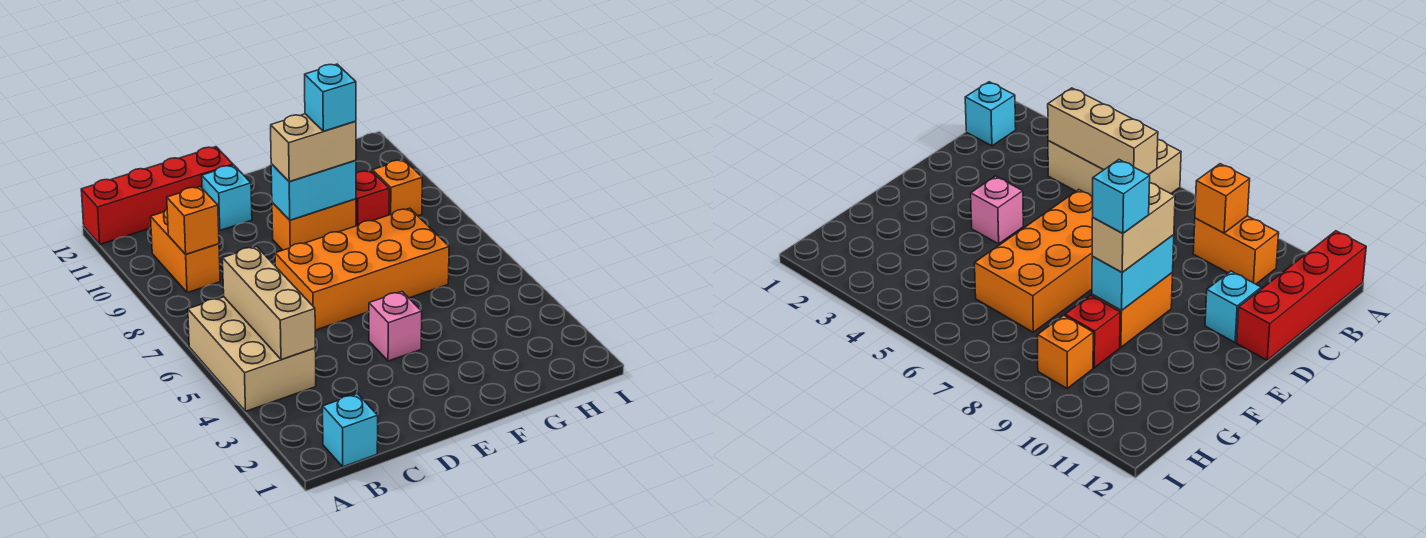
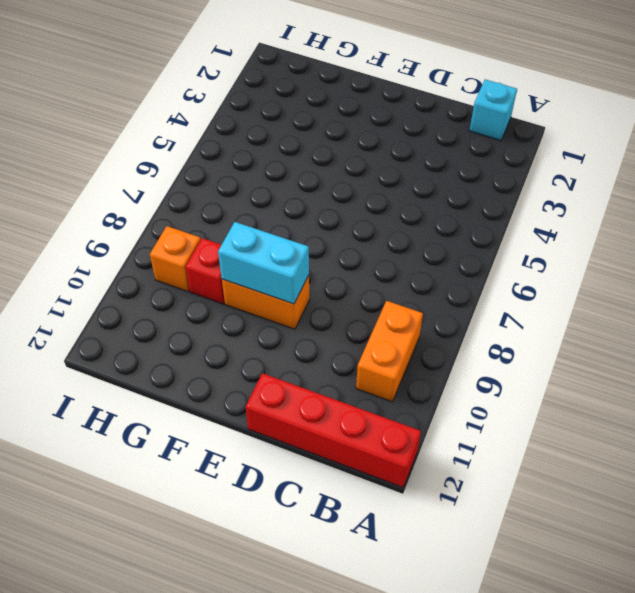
none -> tan 2x3 brick [188,297,316,411]
none -> orange 2x4 brick [275,208,449,330]
none -> cyan 1x1 brick [202,165,252,230]

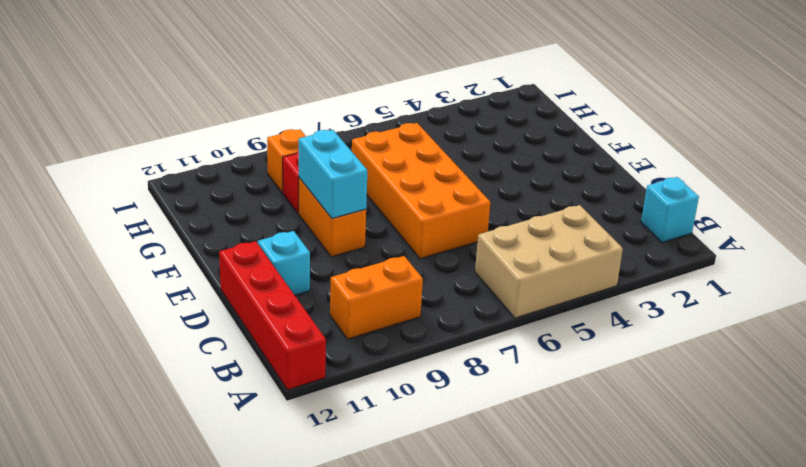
none -> pink 1x1 brick [369,292,422,361]
none -> tan 1x3 brick [223,247,315,360]
none -> orange 1x1 brick [167,187,219,254]

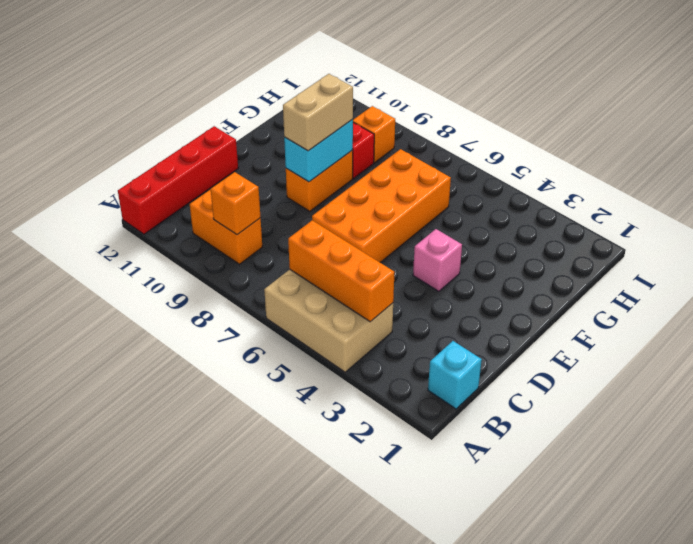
orange 1x3 brick [288,220,394,322] -> tan 1x3 brick [223,247,315,360]
none -> cyan 1x1 brick [202,165,252,230]
none -> cyan 1x1 brick [305,64,356,131]

